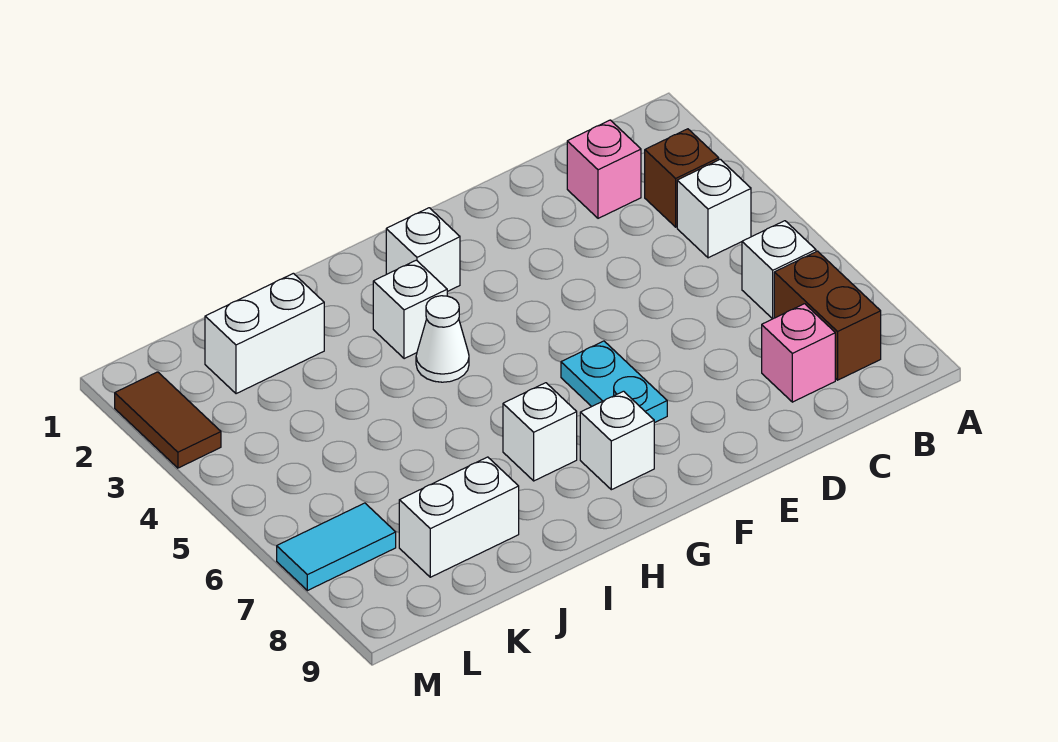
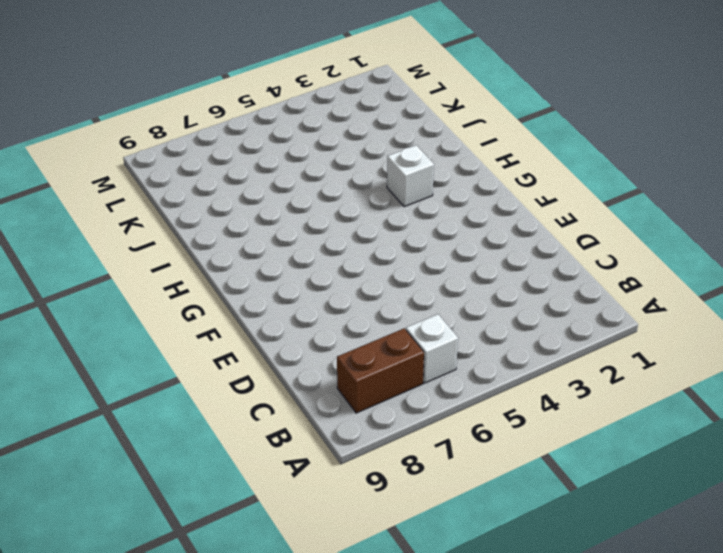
none -> brown 1x1 brick [645,129,719,227]
none -> white 1x1 brick [677,159,751,258]
none -> pink 1x1 brick [567,120,641,218]

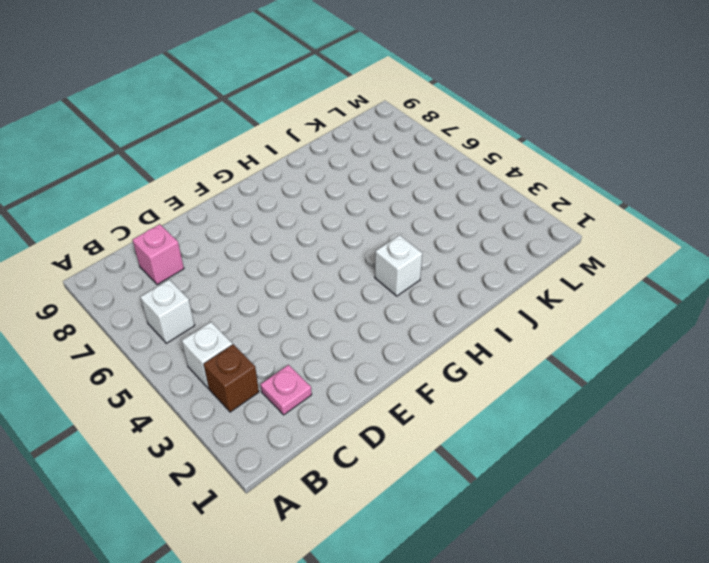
pink 1x1 plate [260,365,312,415] -> pink 1x1 brick [567,120,641,218]
none -> brown 1x2 brick [774,251,881,380]
none -> cyan 1x2 plate [561,341,667,423]
none -> white 1x1 brick [386,208,460,292]

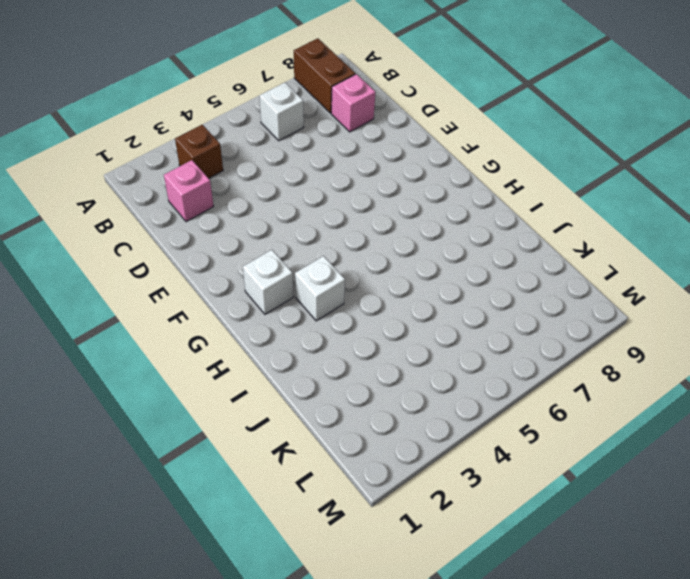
brown 1x2 brick [294,38,355,113] -> brown 1x2 brick turned to [774,251,881,380]
none -> white 1x1 brick [677,159,751,258]
none -> cyan 1x2 plate [561,341,667,423]
none -> white 1x1 brick [580,391,654,490]

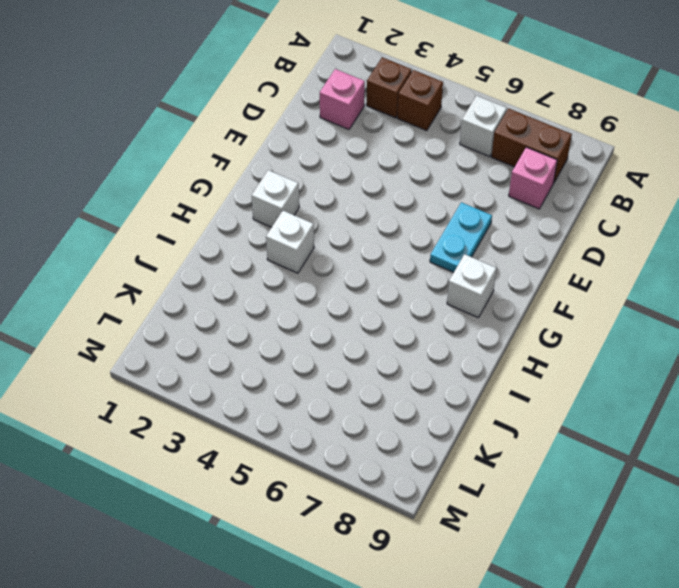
brown 1x1 brick [397,70,443,131] -> white 1x1 brick [677,159,751,258]
cyan 1x2 plate [430,202,492,272] -> cyan 1x2 plate turned to [561,341,667,423]
none -> white 1x1 cone [416,296,469,382]
none -> white 1x1 brick [503,383,577,481]
none -> white 1x2 brick [205,273,324,394]

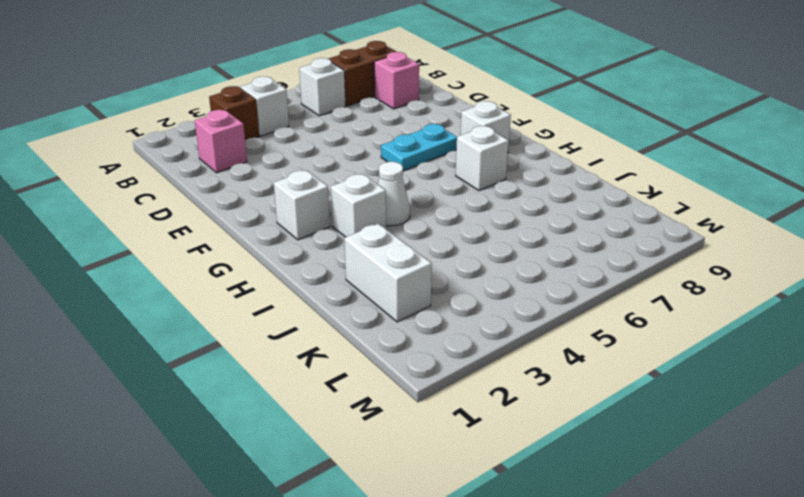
none -> white 1x2 brick [399,457,519,577]
none -> cyan 1x2 tile [277,503,396,591]
none -> brown 1x2 tile [115,372,221,468]

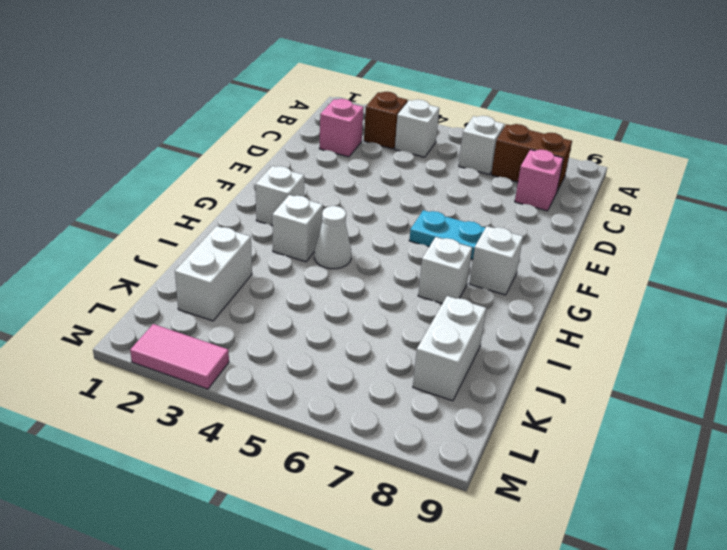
pink 1x2 tile [130,324,229,389] -> brown 1x2 tile [115,372,221,468]
none -> cyan 1x2 tile [277,503,396,591]

